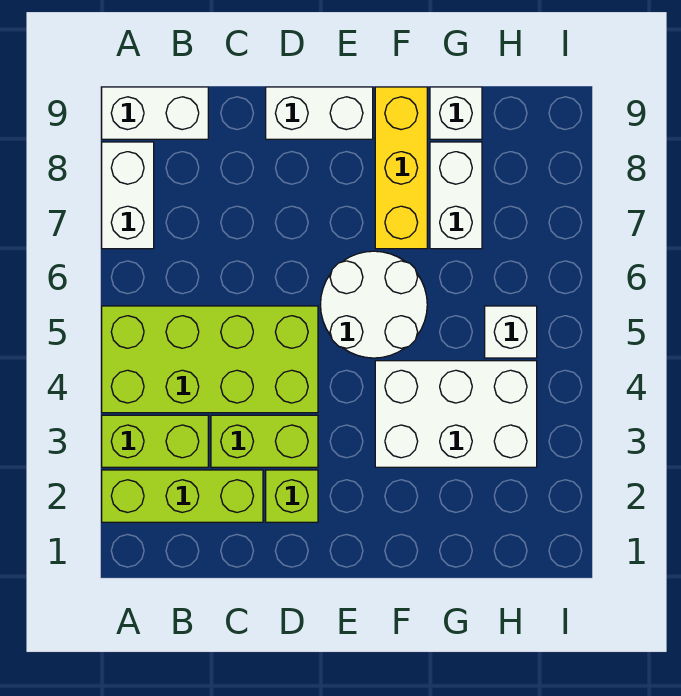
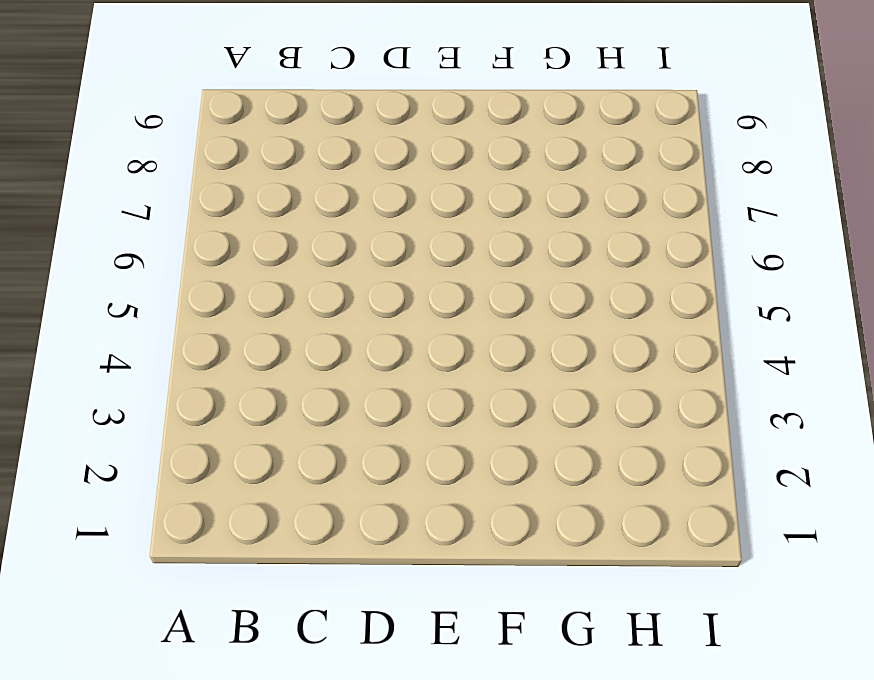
none -> lime 1x3 brick [102,470,263,522]
none -> lime 1x2 brick [102,415,208,467]
none -> lime 2x4 brick [102,306,318,413]

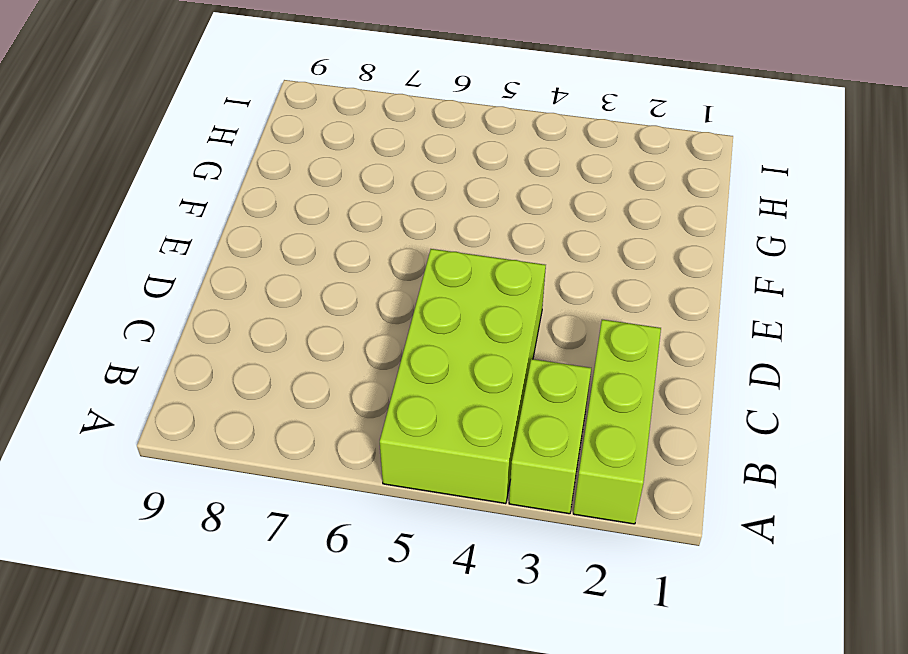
none -> white 1x2 brick [102,142,154,249]
none -> white 1x2 brick [102,87,208,139]
none -> lime 1x2 brick [211,415,318,467]

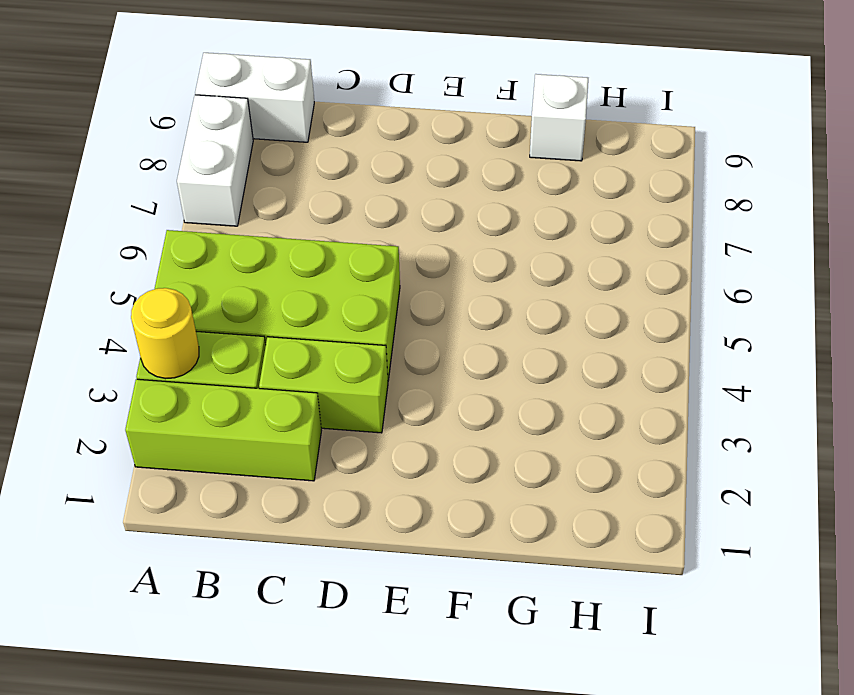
yellow 1x1 round brick [131,288,199,379] -> none
none -> lime 1x1 brick [266,470,318,522]
none -> white 1x2 brick [266,87,373,139]
none -> white 2x2 round brick [320,251,427,358]

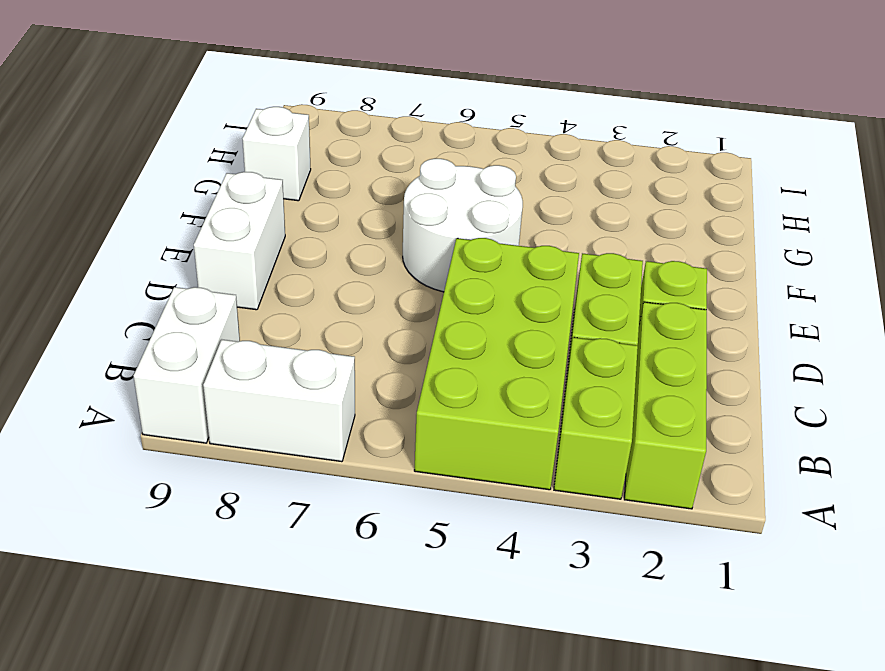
none -> white 2x3 brick [375,361,537,467]
none -> yellow 1x3 brick [375,87,427,249]
none -> white 1x2 brick [430,142,482,249]

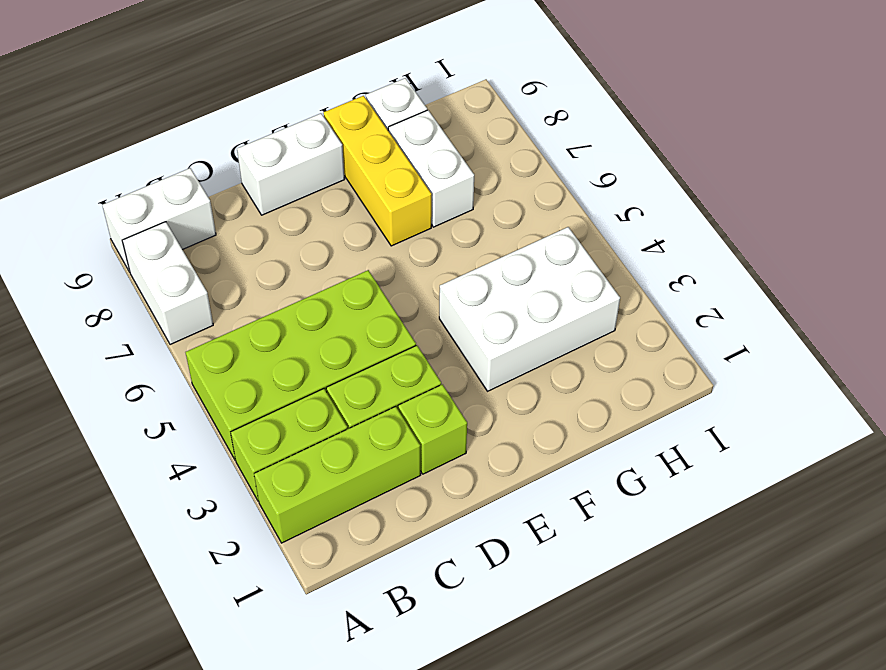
none -> white 2x2 round brick [320,251,427,358]
none -> white 1x1 brick [485,306,537,358]

